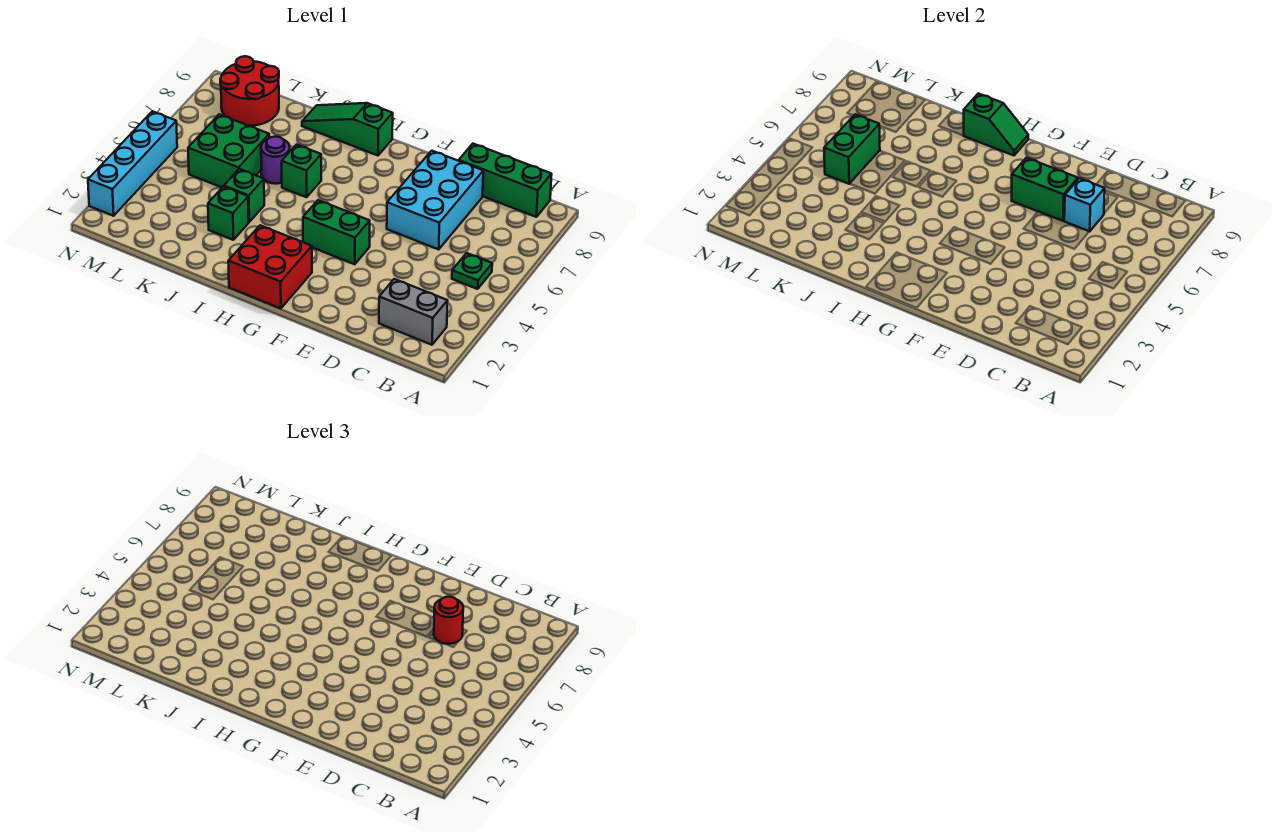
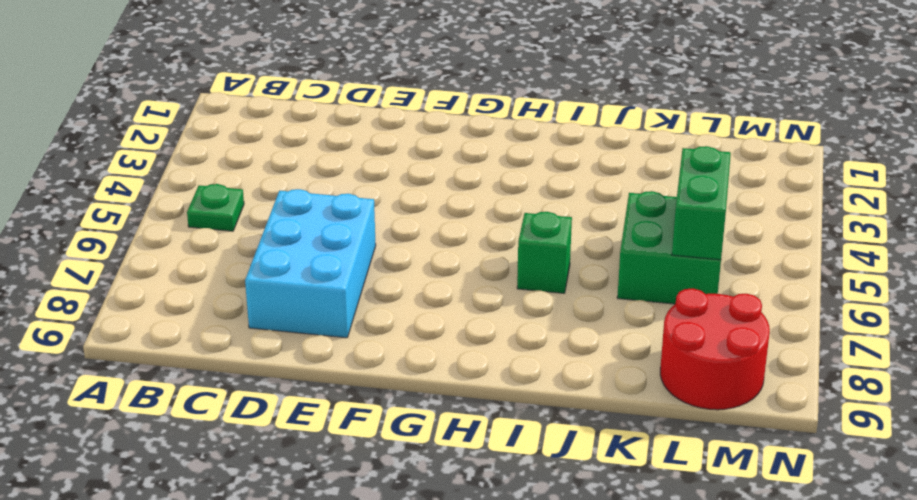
none -> grey 1x2 brick [379,279,448,345]
none -> green 1x3 brick [459,144,552,217]
none -> green 1x2 brick [303,200,370,264]

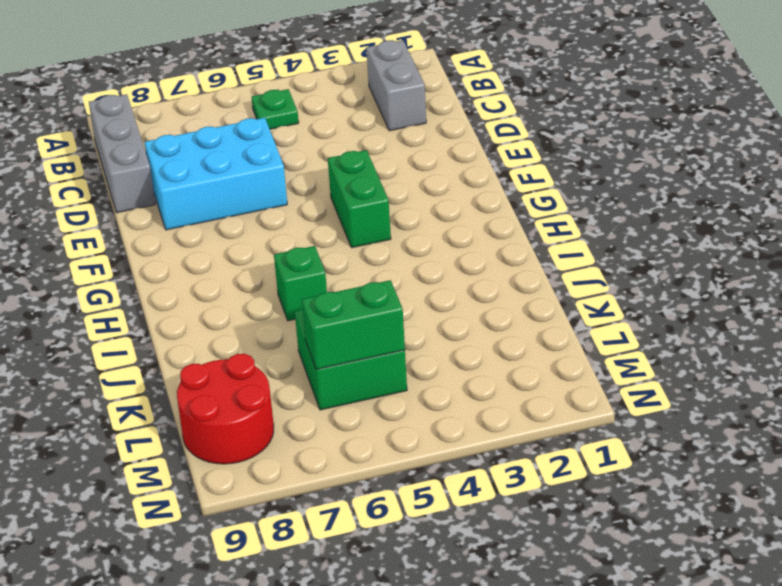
grey 1x3 brick [89,94,155,213] -> green 1x3 brick [459,144,552,217]
none -> red 2x2 brick [228,225,312,309]
none -> green 1x3 slope [302,103,393,155]
none -> green 1x1 brick [208,186,249,240]

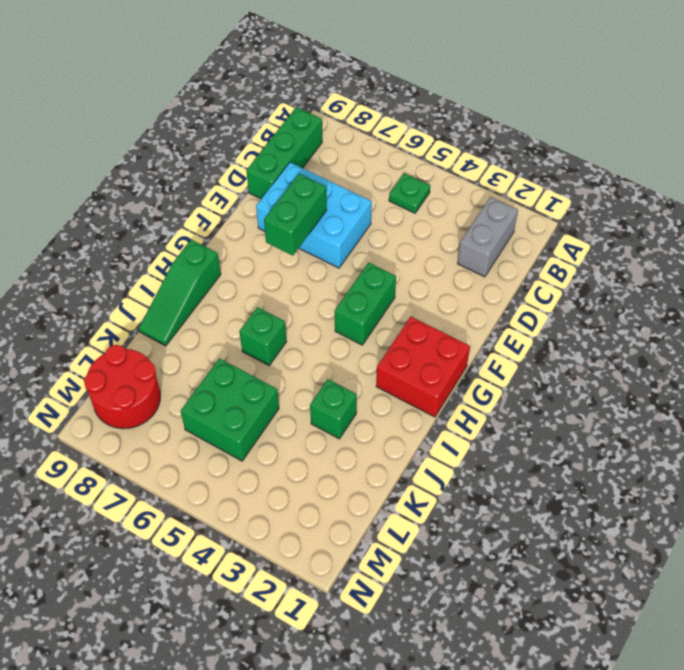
none -> green 1x1 brick [224,169,264,222]
none -> purple 1x1 round brick [261,136,290,184]
none -> cyan 1x4 brick [88,111,177,216]

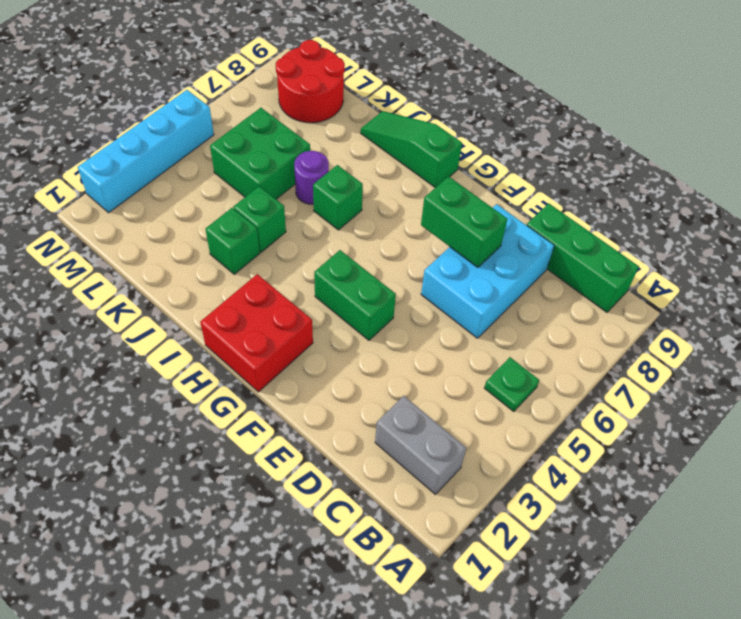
none -> cyan 1x1 brick [1064,178,1105,232]
none -> green 1x2 slope [964,94,1028,155]
none -> green 1x2 brick [824,114,880,184]

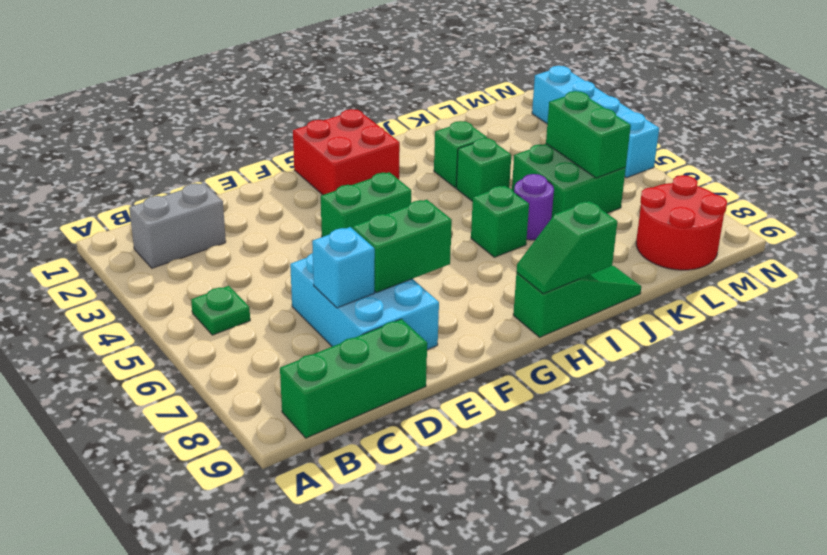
none -> red 1x1 round brick [434,597,463,644]

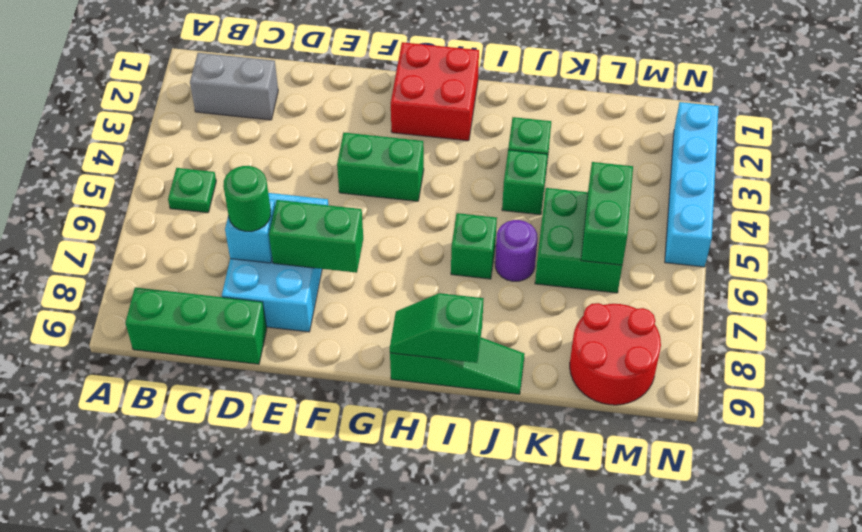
green 1x1 round brick [223,166,271,231] -> red 1x1 round brick [434,597,463,644]

